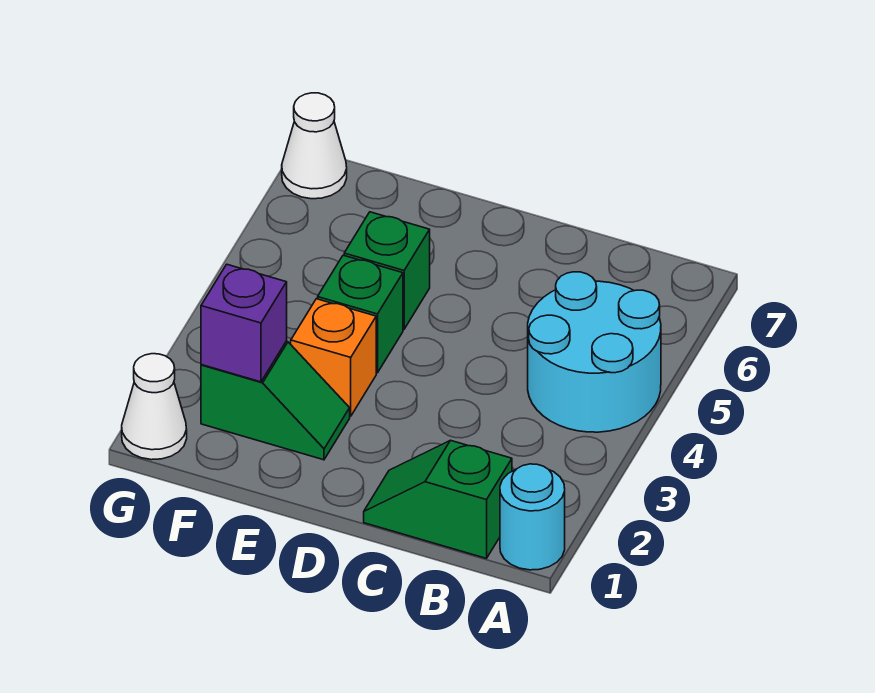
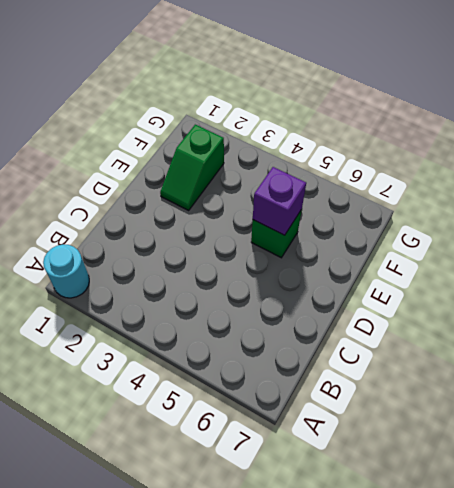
purple 1x1 brick [253,167,306,235] -> purple 1x1 brick moved to [201,264,287,382]
none -> cyan 2x2 round brick [528,272,661,432]
none -> green 1x2 slope [364,440,512,558]

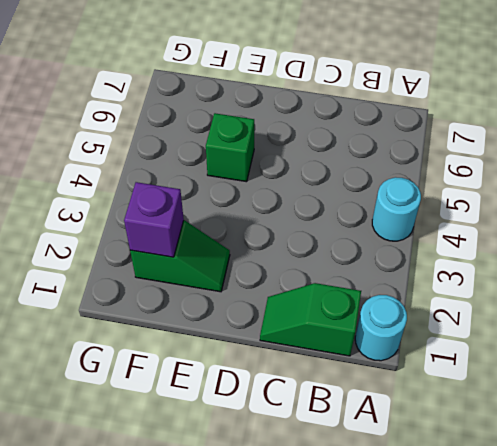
cyan 1x1 round brick [372,177,421,241] -> cyan 2x2 round brick [528,272,661,432]
none -> orange 1x1 brick [291,299,376,416]
none -> green 1x1 brick [318,255,403,373]

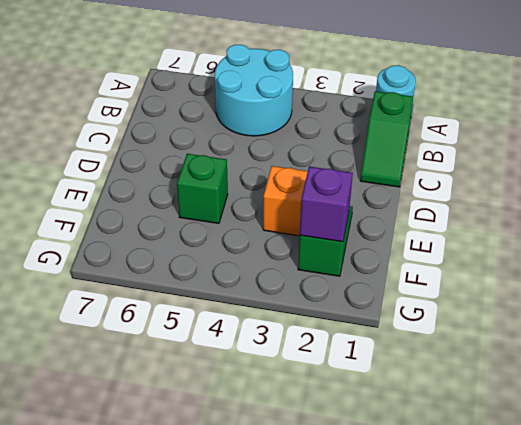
none -> green 1x1 brick [318,255,403,373]
none -> white 1x1 cone [122,354,187,460]

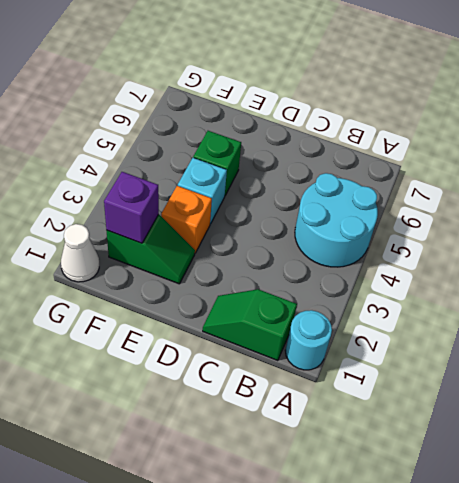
cyan 1x1 brick [178,158,227,224] -> green 1x1 brick [318,255,403,373]
none -> white 1x1 cone [282,93,347,199]

